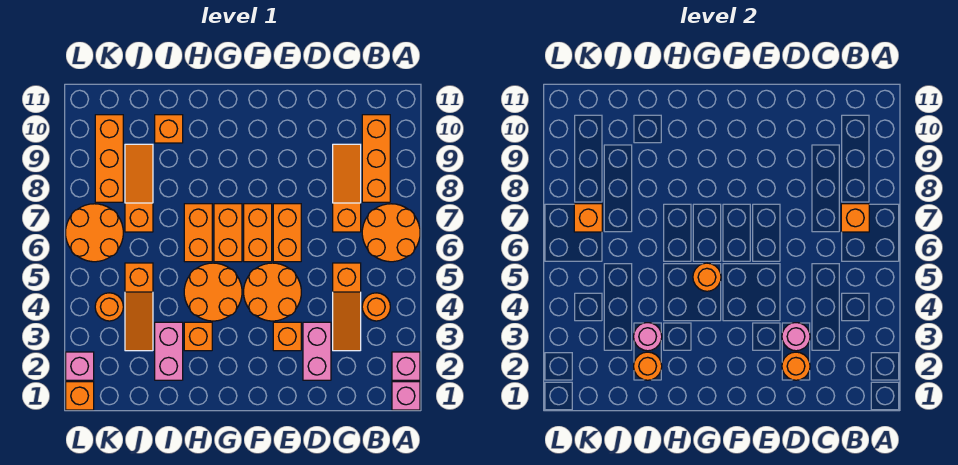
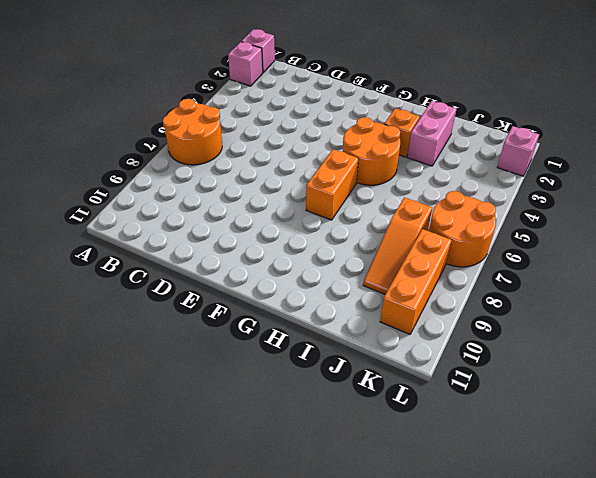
none -> orange 1x1 round brick [362,293,390,321]
none -> orange 1x3 brick [362,115,390,202]
none -> orange 1x3 slope [333,263,361,351]
none -> orange 1x3 slope [333,144,361,232]

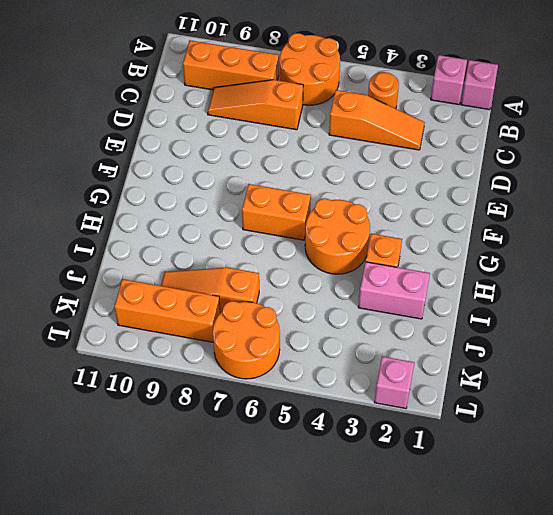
none -> pink 1x2 brick [303,322,331,380]
none -> orange 1x1 brick [273,322,301,351]
none -> orange 2x2 round brick [244,263,301,321]
none -> orange 1x2 brick [273,204,301,262]

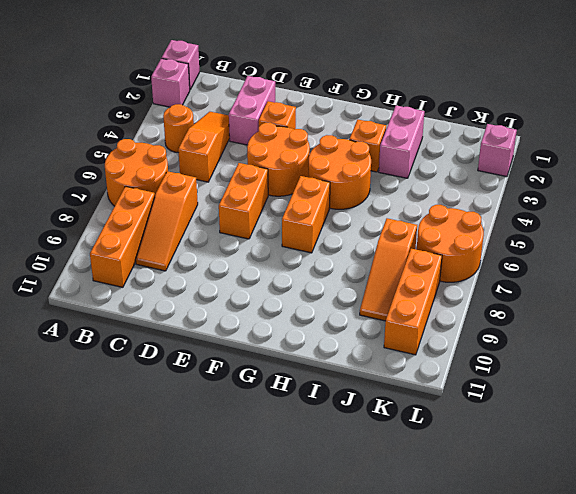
none -> orange 1x2 brick [244,204,272,262]
none -> orange 1x2 brick [184,204,212,262]
none -> orange 1x1 brick [155,115,183,143]
none -> orange 1x3 slope [125,263,153,351]

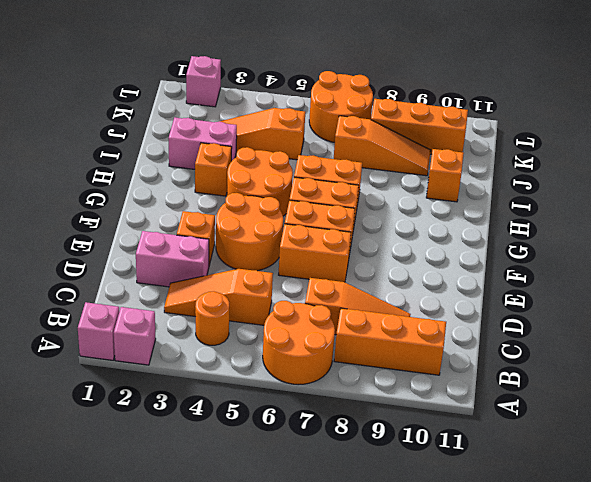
none -> orange 1x1 round brick [95,293,123,321]
none -> orange 1x1 brick [66,382,94,410]
none -> orange 1x1 brick [841,204,869,232]
none -> orange 1x1 round brick [782,352,810,380]

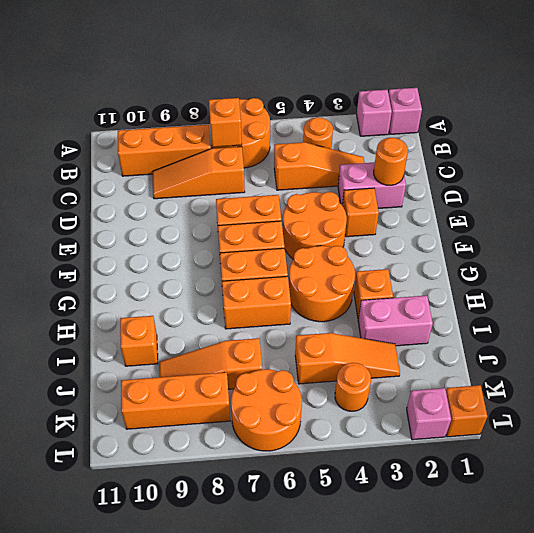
none -> pink 1x1 round brick [782,323,810,351]
none -> orange 1x1 round brick [693,263,721,291]
none -> orange 1x1 round brick [634,352,662,380]
none -> pink 1x1 round brick [634,323,662,351]

